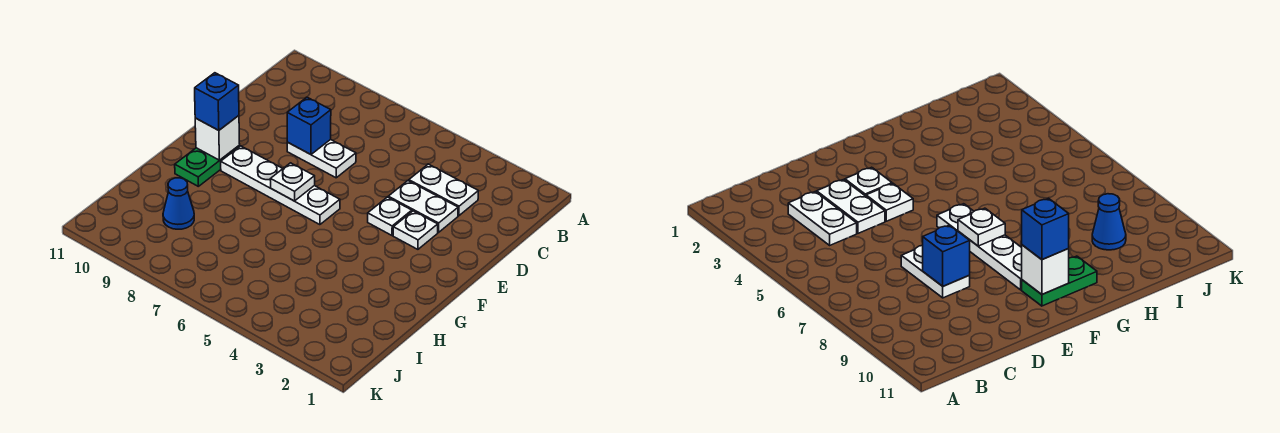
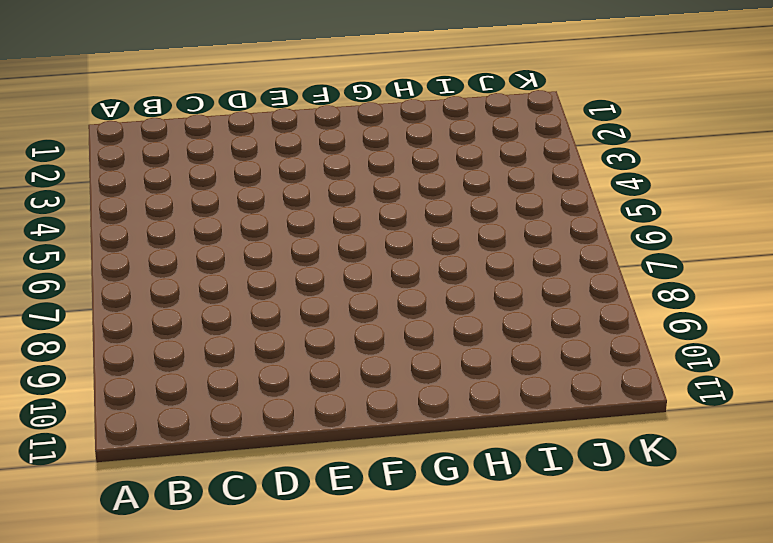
none -> white 1x2 plate [409,164,478,216]
none -> white 1x2 plate [388,181,458,233]
none -> white 1x2 plate [287,139,356,178]

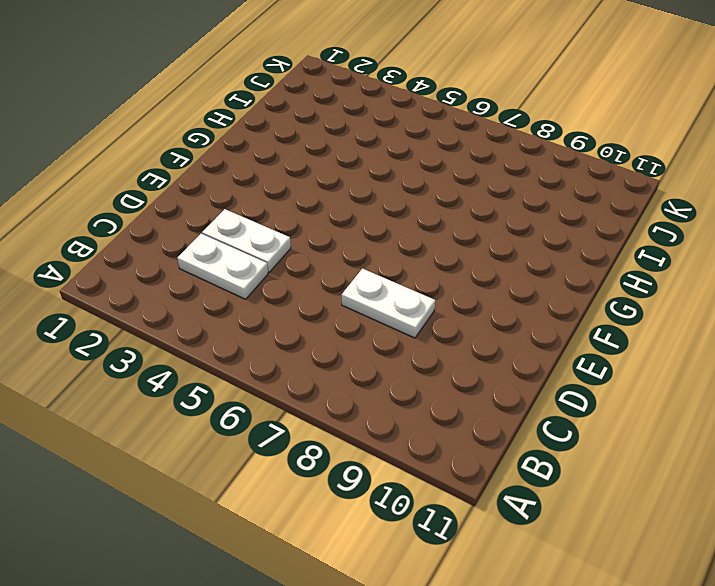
none -> white 1x1 plate [393,211,438,249]
none -> white 1x1 plate [368,197,412,235]
none -> white 1x4 plate [221,146,340,225]

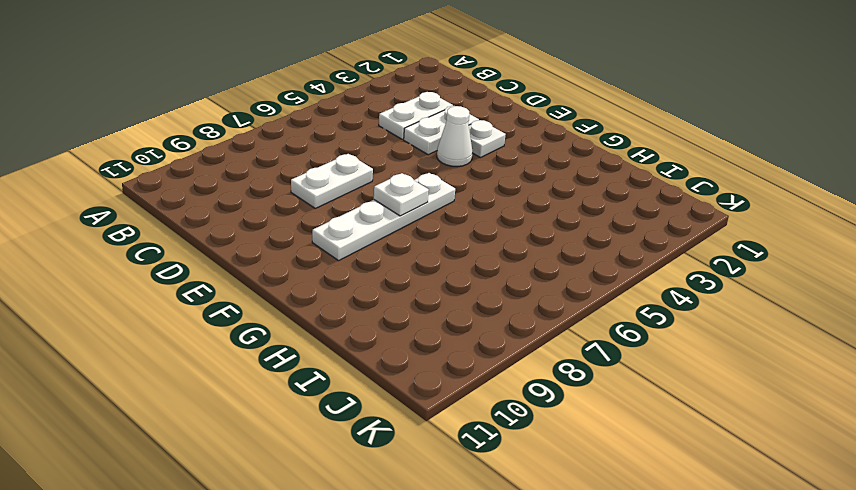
white 1x1 cone [437,106,472,167] -> white 1x1 plate [368,197,412,235]
none -> green 1x2 plate [175,146,240,186]
none -> blue 1x1 cone [163,178,194,229]
none -> blue 1x1 brick [287,97,331,154]

